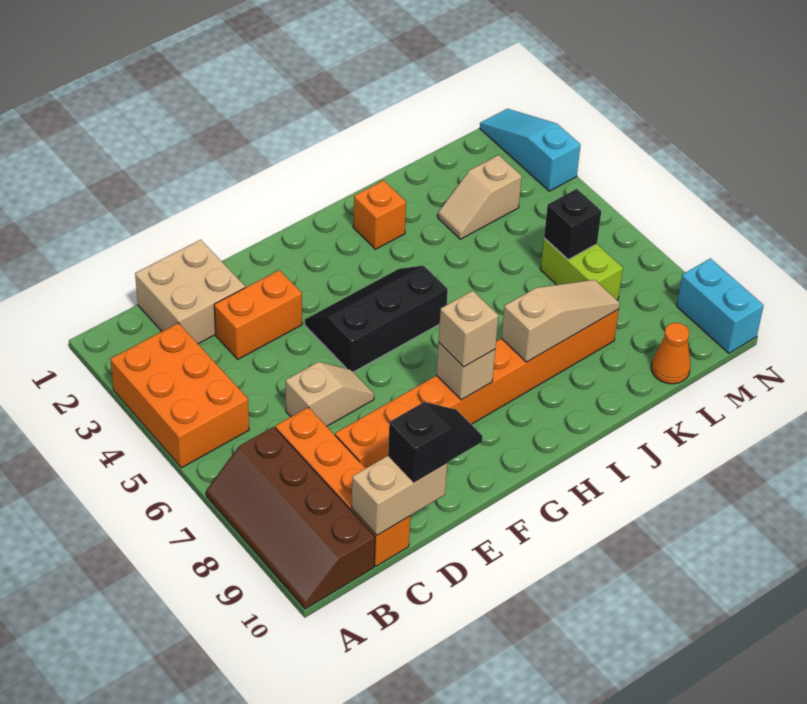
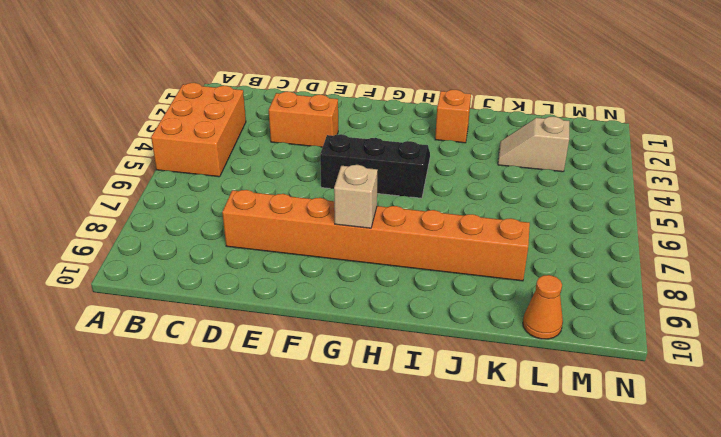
none -> brown 2x4 slope [206,427,375,609]
none -> tan 2x2 brick [135,240,245,344]
none -> orange 1x4 brick [275,407,410,566]

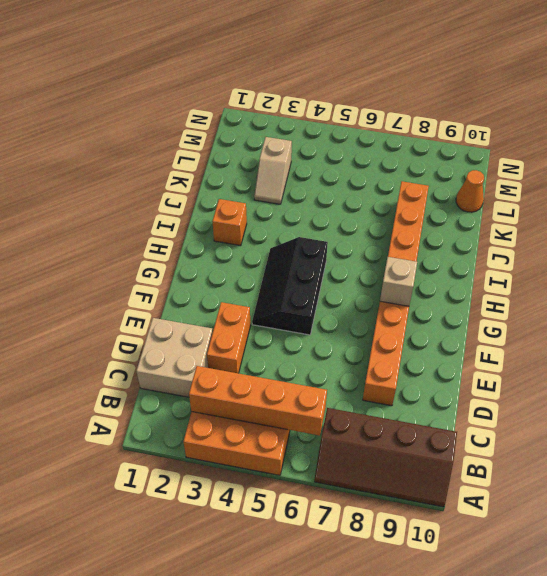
orange 1x4 brick [189,366,327,436] -> orange 1x4 brick moved to [275,407,410,566]
none -> tan 1x2 slope [285,362,374,426]
none -> lime 1x2 brick [540,238,623,300]
none -> cyan 1x3 slope [480,109,581,191]

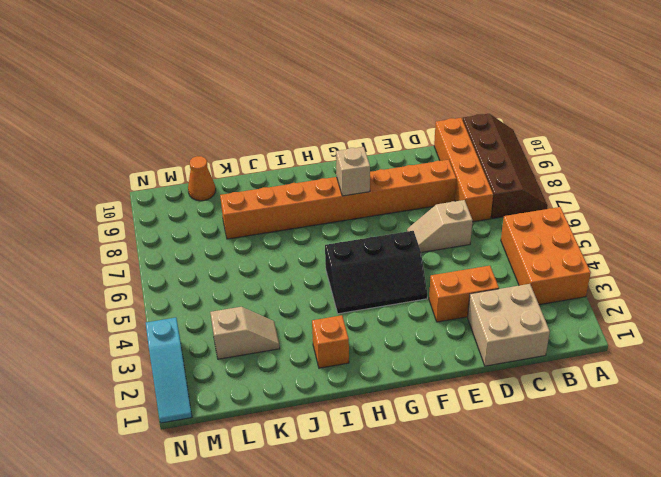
none -> lime 1x2 brick [540,238,623,300]
none -> cyan 1x2 brick [677,258,764,353]
none -> tan 1x2 brick [352,456,447,535]

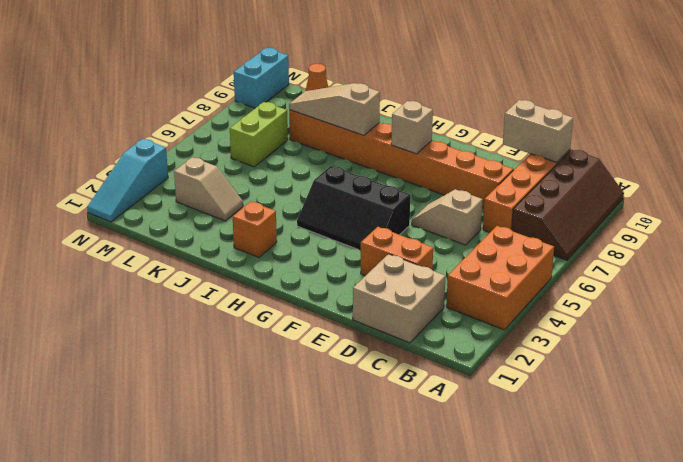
none -> black 1x1 brick [544,189,601,259]
none -> black 1x2 slope [388,402,483,482]
none -> tan 1x1 brick [439,291,498,367]

